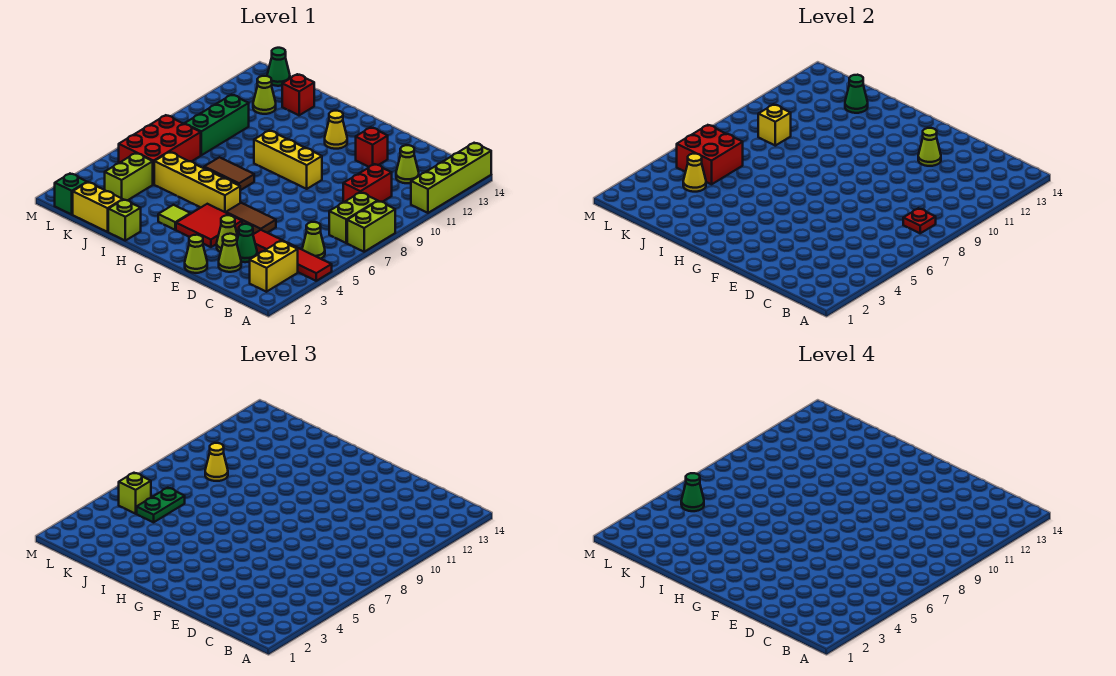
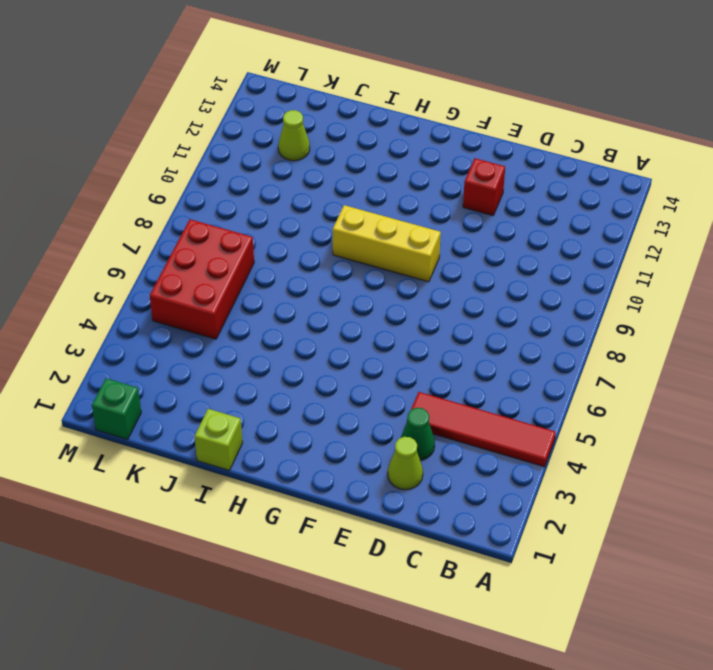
none -> lime 1x2 brick [347,201,395,252]
none -> lime 1x4 brick [411,143,491,213]
none -> yellow 1x2 brick [250,241,298,292]
none -> lime 1x1 cone [302,222,325,259]

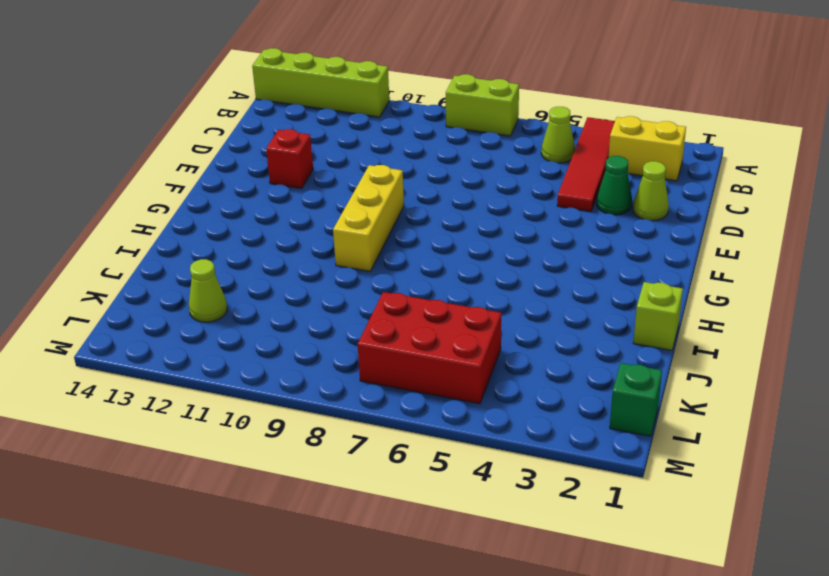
none -> lime 1x2 brick [329,192,377,243]
none -> red 1x2 brick [343,164,392,203]
none -> lime 1x1 cone [396,145,419,183]
none -> lime 1x1 cone [185,235,207,273]

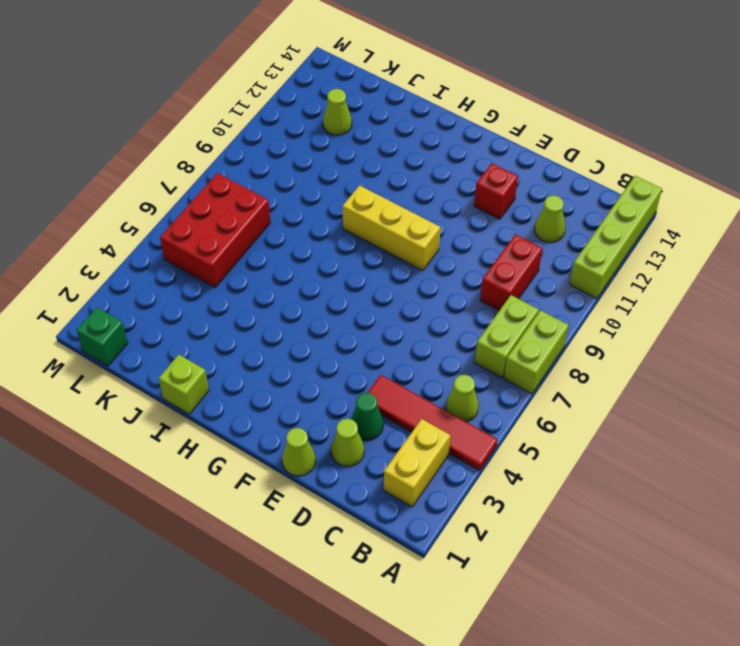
none -> lime 1x1 cone [217,215,238,252]
none -> brown 1x2 tile [226,203,276,234]
none -> red 2x2 tile [176,204,242,247]
none -> yellow 1x4 brick [154,152,240,213]

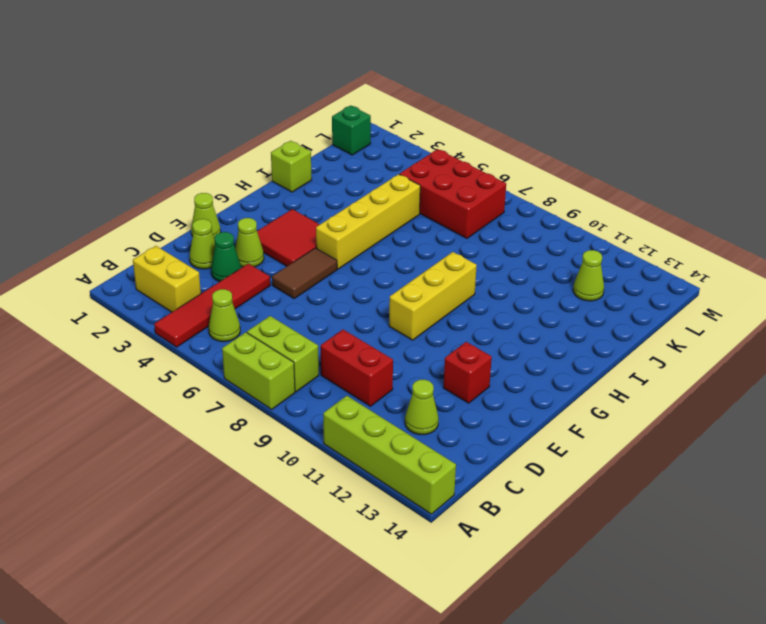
none -> yellow 1x1 cone [325,111,347,149]
none -> lime 1x1 tile [158,205,190,230]
none -> brown 1x2 tile [204,157,254,190]
none -> yellow 1x2 brick [73,182,123,232]

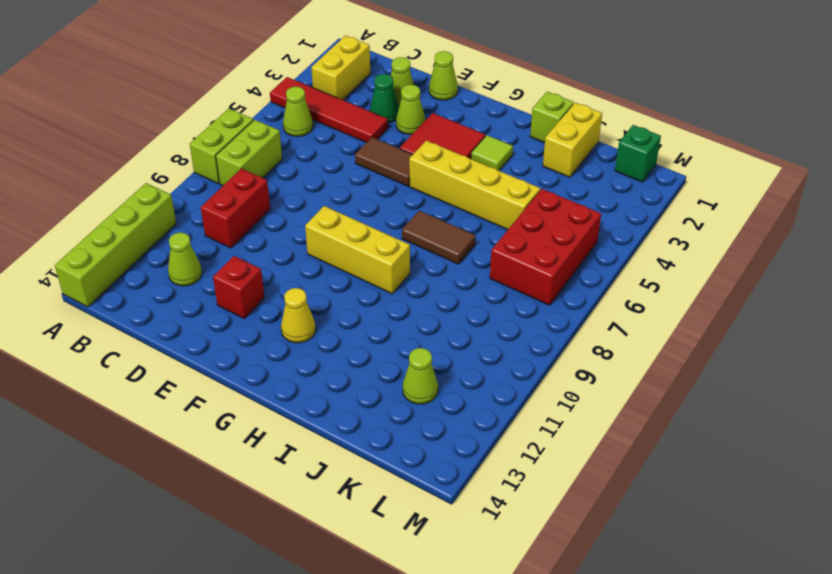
yellow 1x2 brick [543,103,602,177] -> yellow 1x2 brick turned to [73,182,123,232]
none -> red 1x1 brick [282,74,314,115]
none -> lime 1x2 brick [105,153,153,200]
none -> green 1x3 brick [184,95,249,155]
none -> green 1x1 cone [267,48,290,86]

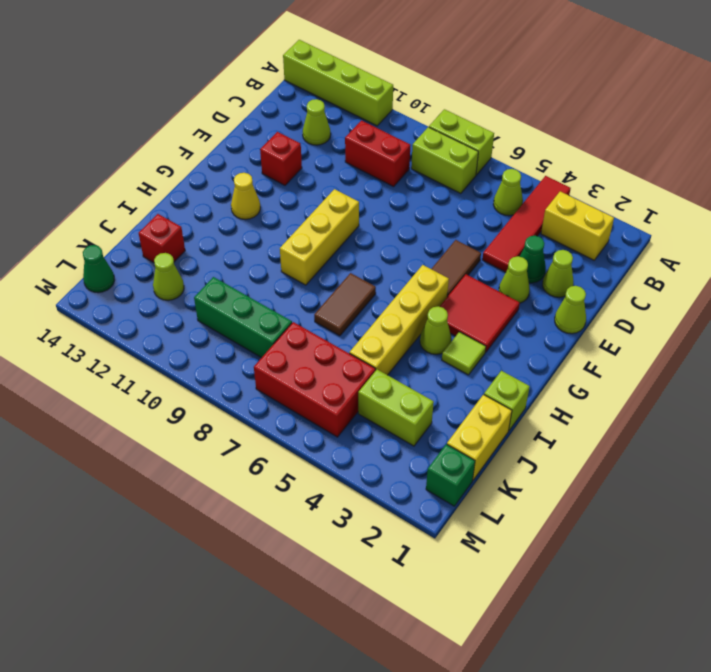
lime 1x1 cone [420,306,451,354] -> lime 1x1 cone moved to [918,128,941,166]
none -> red 1x1 plate [903,208,936,233]
none -> green 1x1 cone [845,75,868,113]
none -> yellow 1x1 cone [683,154,706,192]
none -> red 2x2 brick [677,125,743,184]

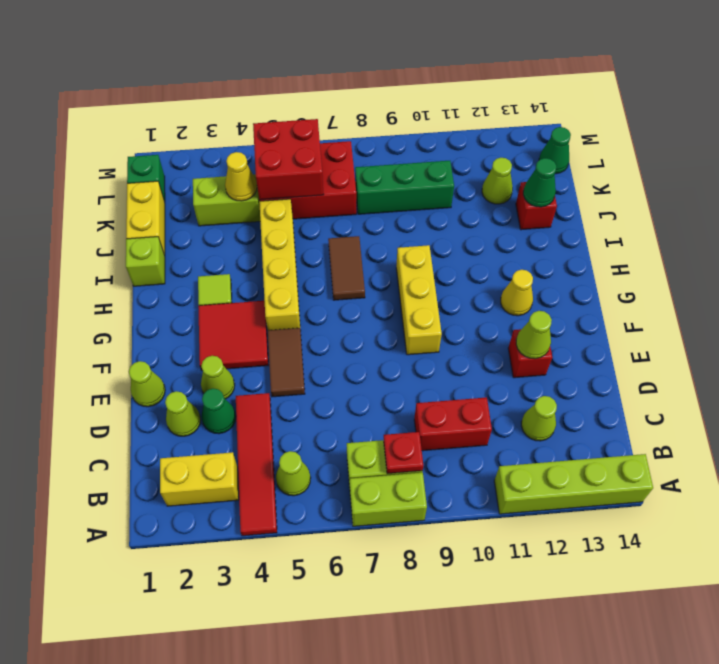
none -> yellow 1x1 brick [758,104,791,146]
none -> green 1x2 plate [137,488,185,522]
none -> yellow 1x1 cone [205,443,228,481]
none -> lime 1x1 brick [119,473,151,514]

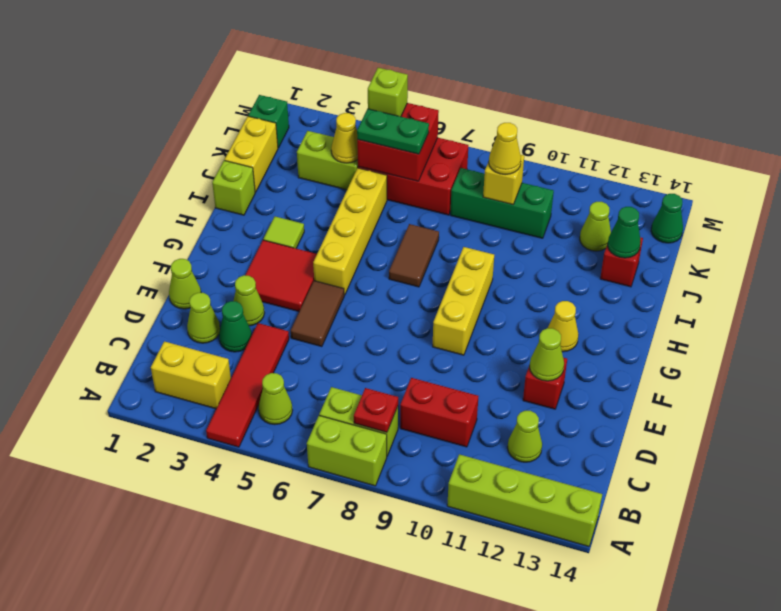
none -> green 1x1 cone [681,473,704,511]

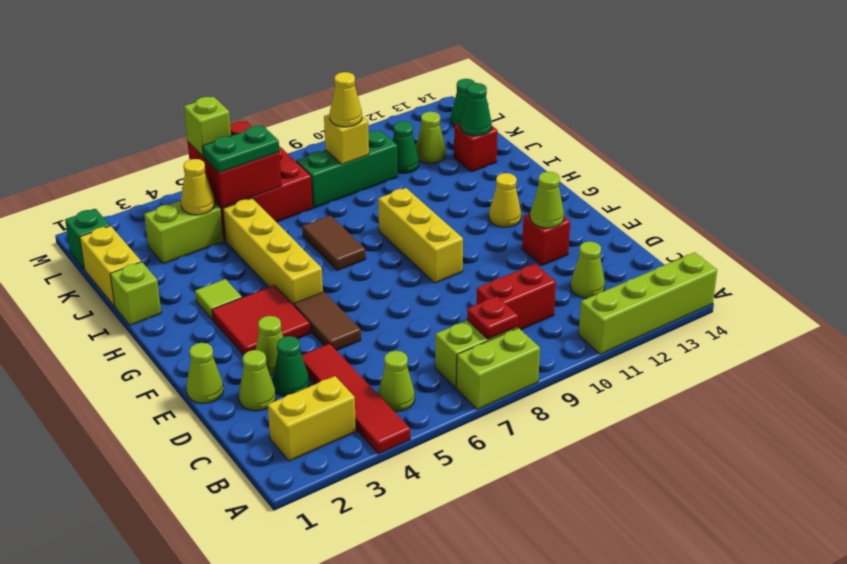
green 1x1 cone [392,121,419,173] -> green 1x1 cone moved to [681,473,704,511]

